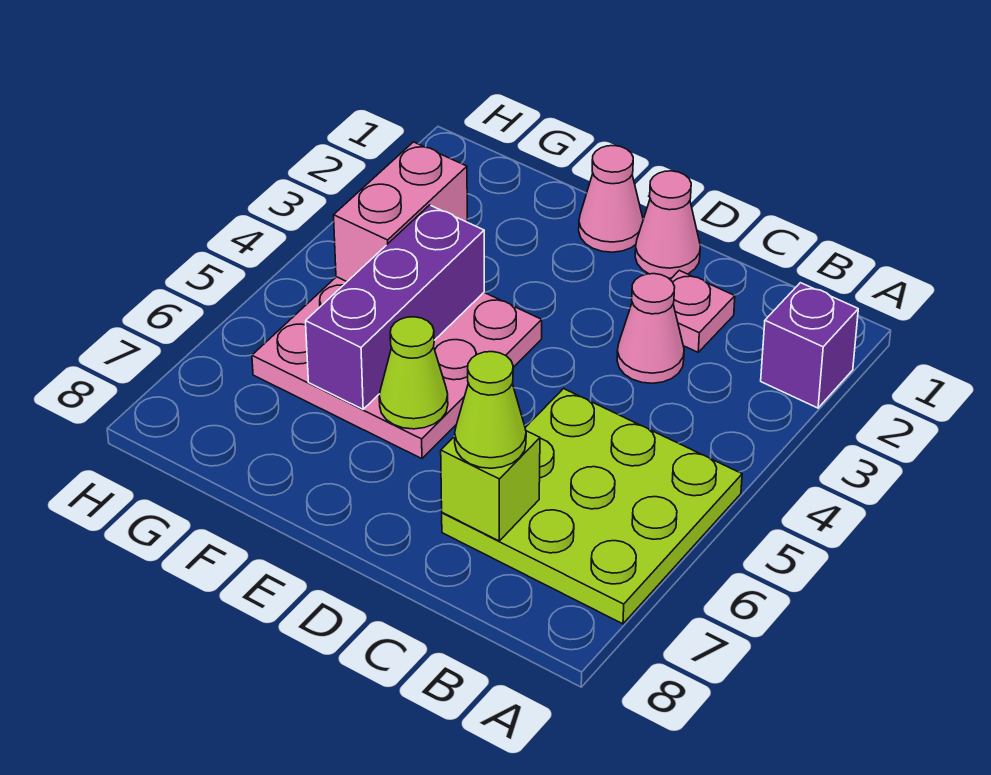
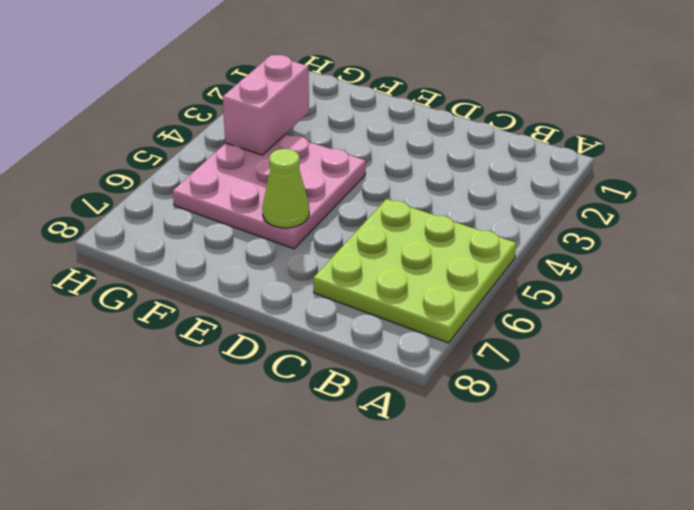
none -> purple 1x1 brick [761,283,858,408]
none -> pink 1x1 plate [670,270,735,352]
none -> pink 1x1 cone [617,274,684,383]

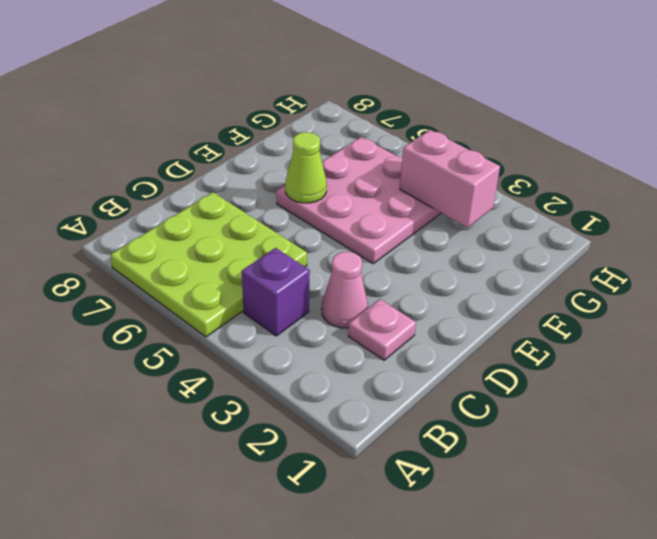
purple 1x1 brick [242,248,310,336] -> purple 1x1 brick moved to [761,283,858,408]
none -> pink 1x1 cone [635,171,700,278]
none -> pink 1x1 cone [579,146,643,252]
none -> lime 1x1 brick [441,431,540,541]

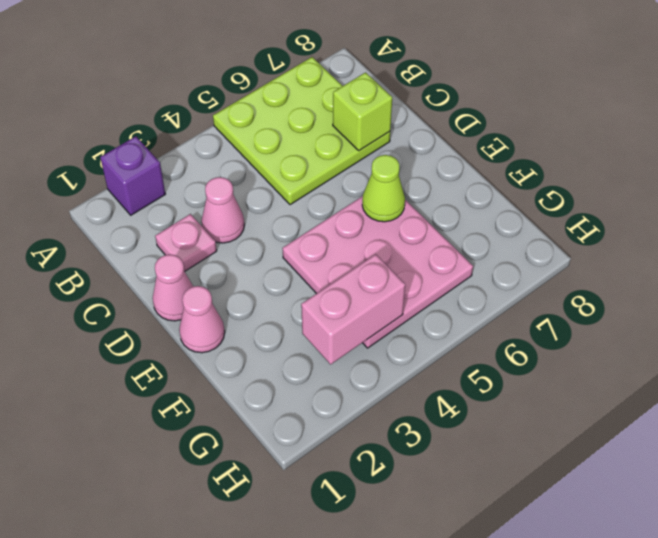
none -> purple 1x3 brick [306,205,484,409]
none -> lime 1x1 cone [455,352,526,468]

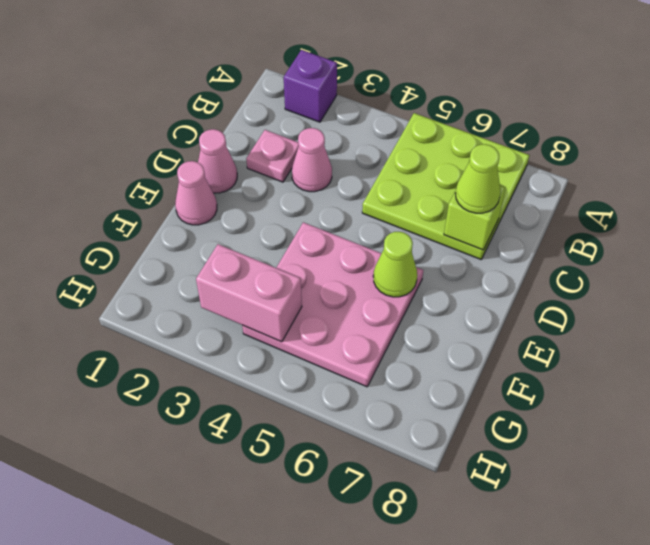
none -> purple 1x3 brick [306,205,484,409]

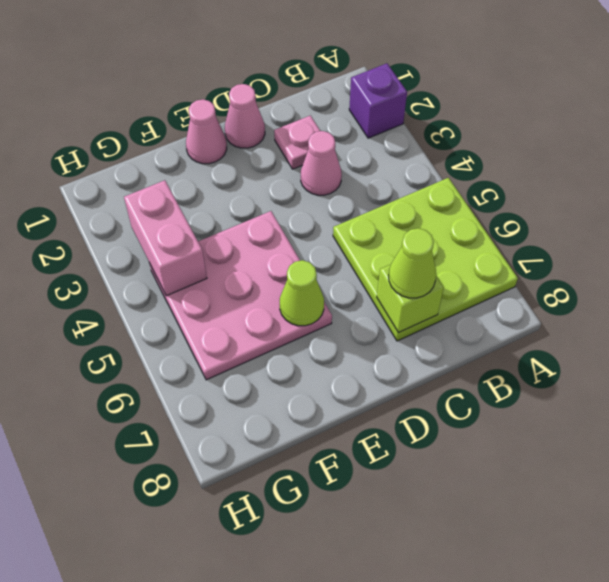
none -> purple 1x3 brick [306,205,484,409]

